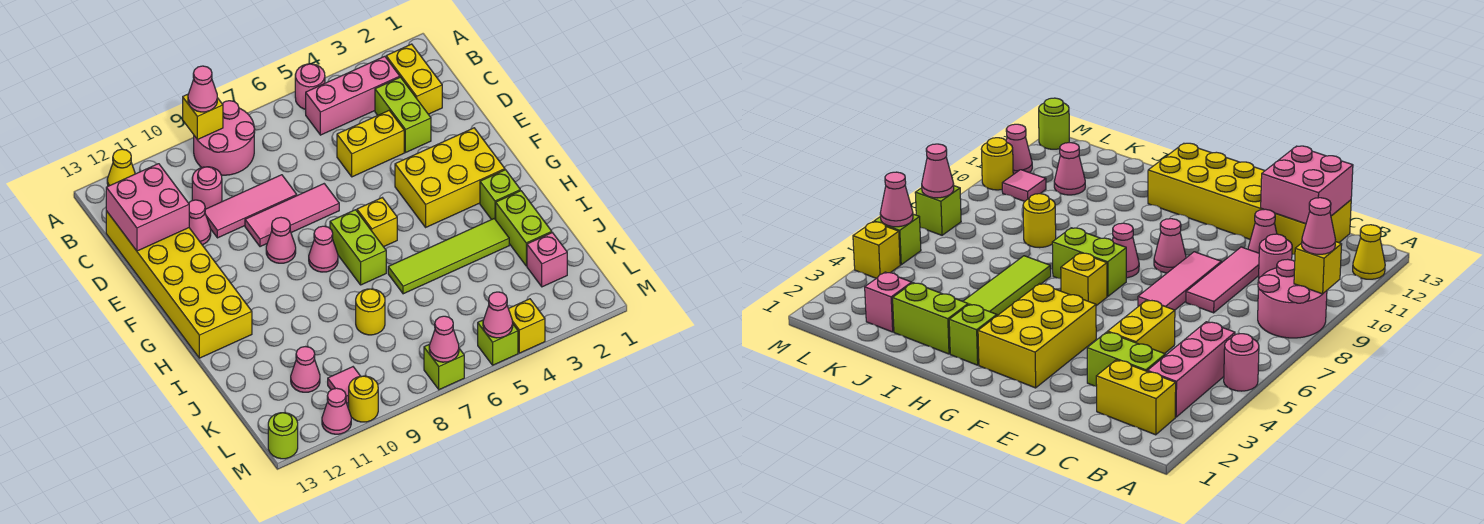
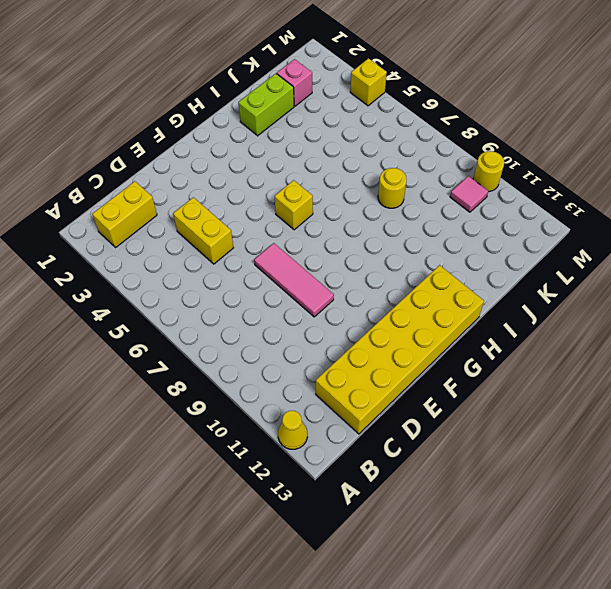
none -> pink 1x1 round brick [295,64,325,109]
none -> pink 2x2 round brick [194,101,255,175]
none -> pink 1x3 brick [306,56,400,135]
none -> lime 1x2 brick [375,77,431,153]

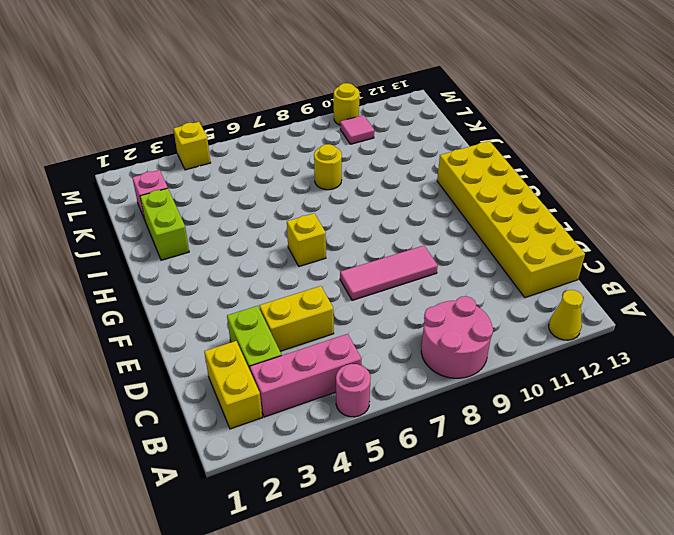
none -> pink 1x1 round brick [192,167,222,209]
none -> pink 1x3 tile [205,175,297,238]
none -> pink 1x1 cone [189,200,211,245]
none -> yellow 2x3 brick [395,128,505,227]

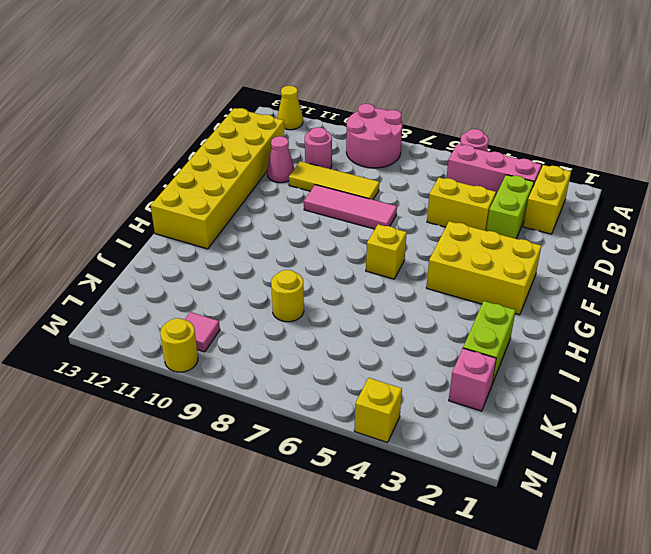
yellow 1x3 tile [289,161,379,200] -> pink 1x3 tile [205,175,297,238]
none -> pink 1x1 cone [266,218,296,263]
none -> lime 1x2 brick [330,210,386,285]
none -> pink 1x1 cone [309,226,338,272]
none -> lime 1x1 brick [480,170,520,220]

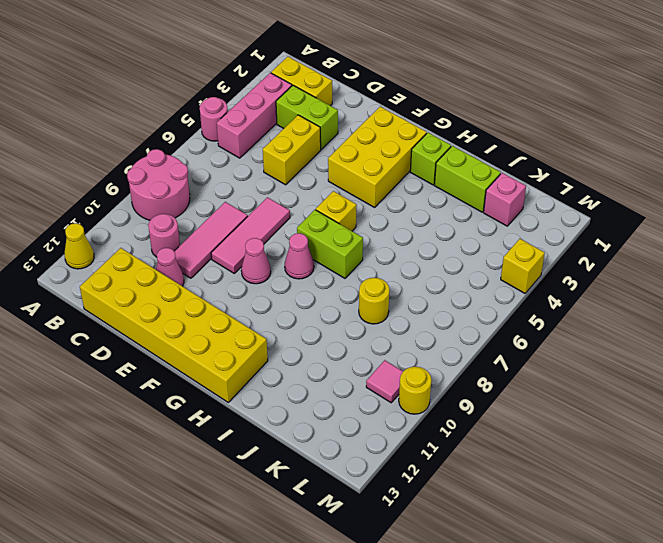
none -> lime 1x4 tile [388,219,509,294]
none -> pink 1x1 cone [291,347,320,392]
none -> lime 1x1 brick [478,320,518,365]
none -> lime 1x1 brick [424,344,464,390]

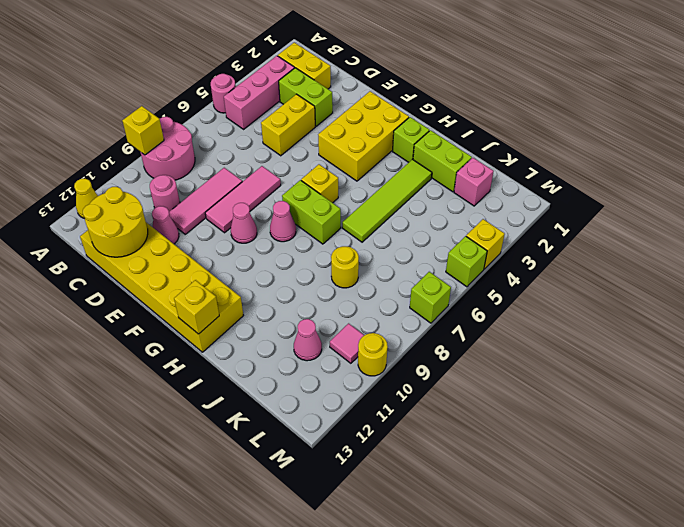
yellow 2x2 round brick [83,187,148,257] -> pink 2x2 brick [106,164,189,251]
yellow 1x1 brick [174,280,219,334] -> none
none -> pink 1x1 cone [322,388,351,434]
none -> lime 1x1 round brick [268,413,298,459]
none -> pink 1x1 cone [483,292,513,338]
none -> pink 1x1 cone [429,316,459,362]

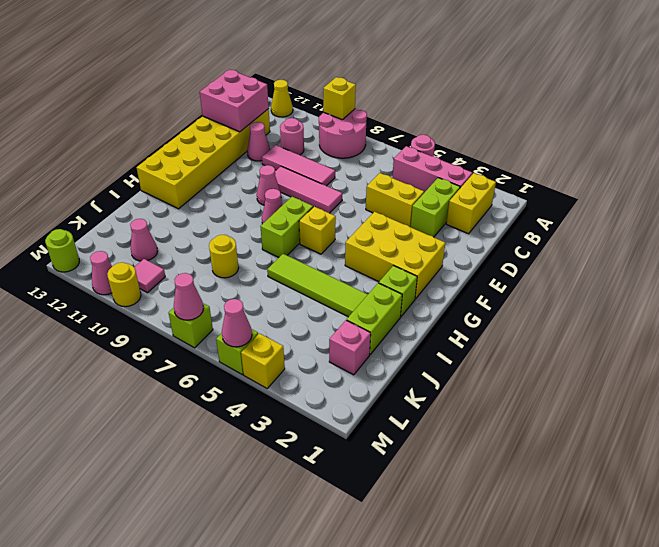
none -> pink 1x1 cone [188,66,217,112]

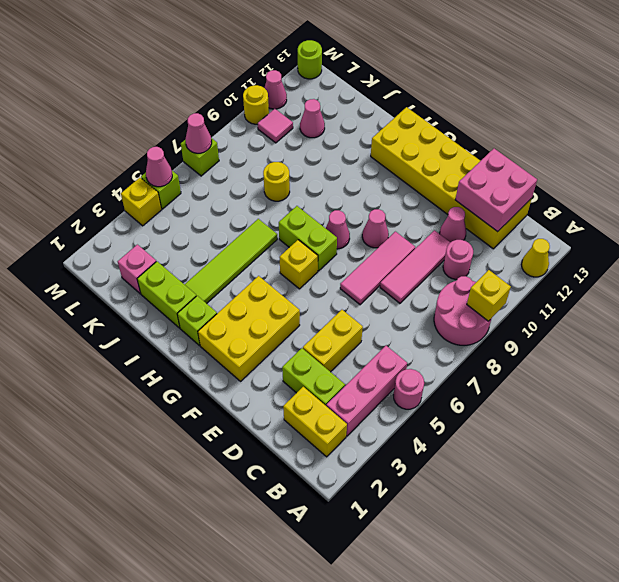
none -> pink 1x1 cone [188,66,217,112]

